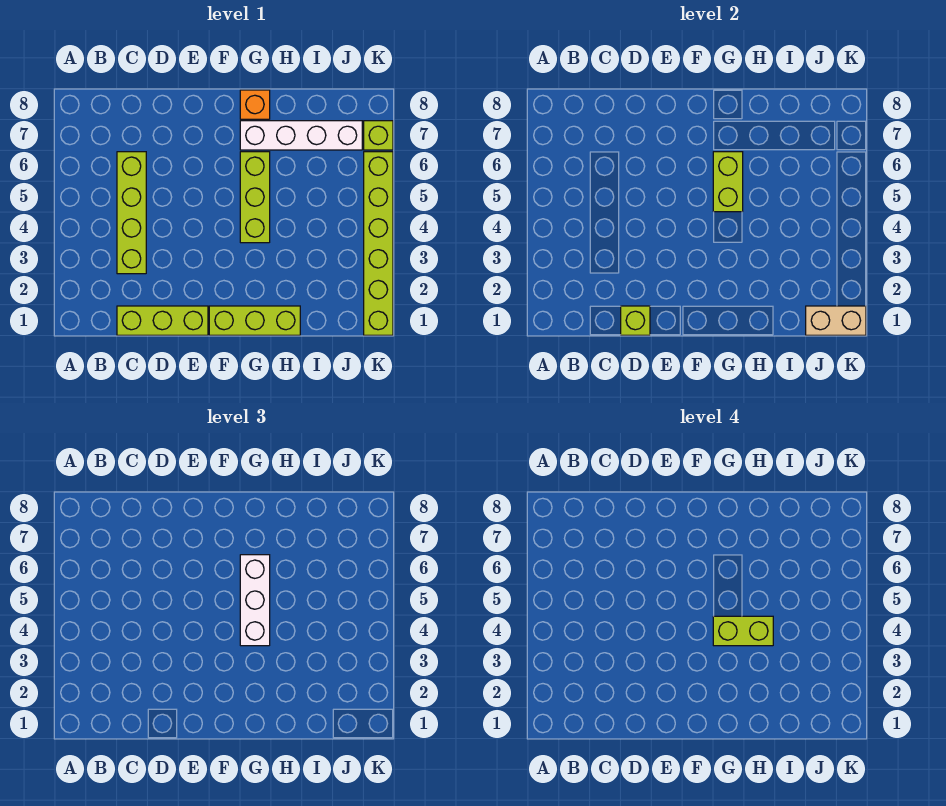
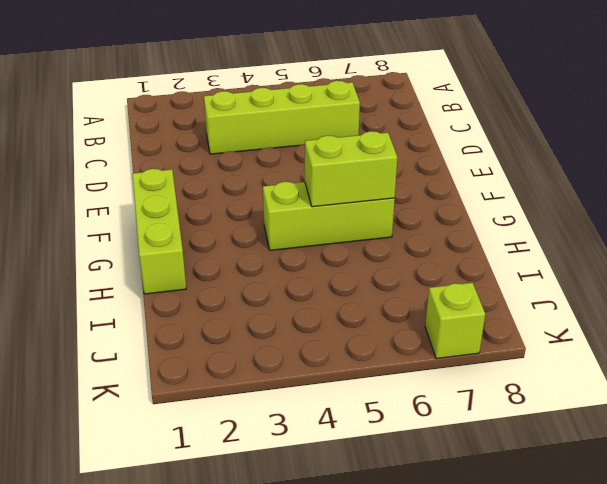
none -> lime 1x3 brick [117,306,208,335]
none -> white 1x4 brick [240,121,362,150]
none -> orange 1x1 brick [240,90,270,119]

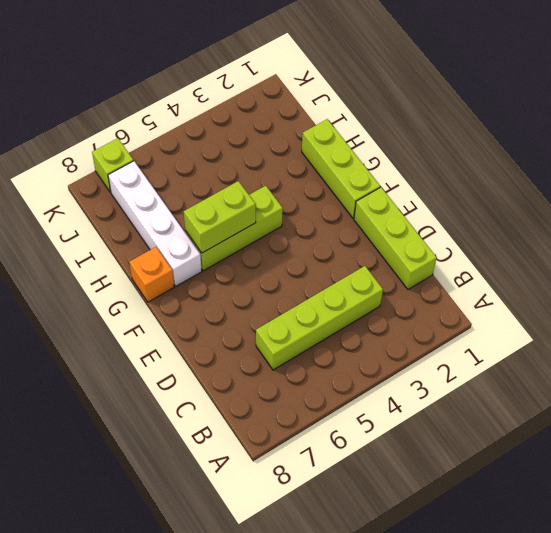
none -> lime 1x6 brick [364,152,393,335]
none -> lime 1x1 brick [621,306,650,335]
none -> tan 1x2 brick [806,306,866,335]

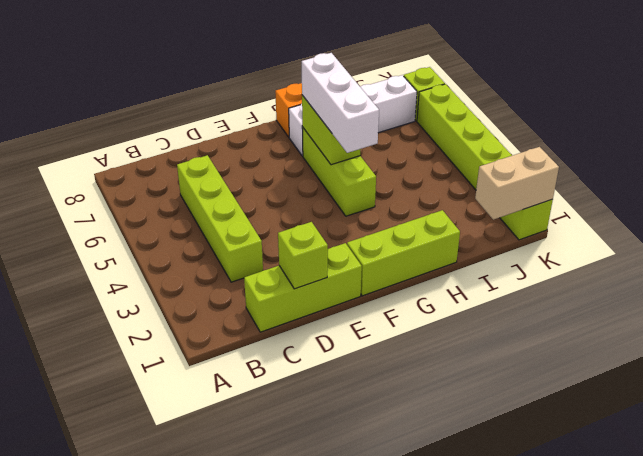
none -> lime 1x2 brick [713,616,773,646]

